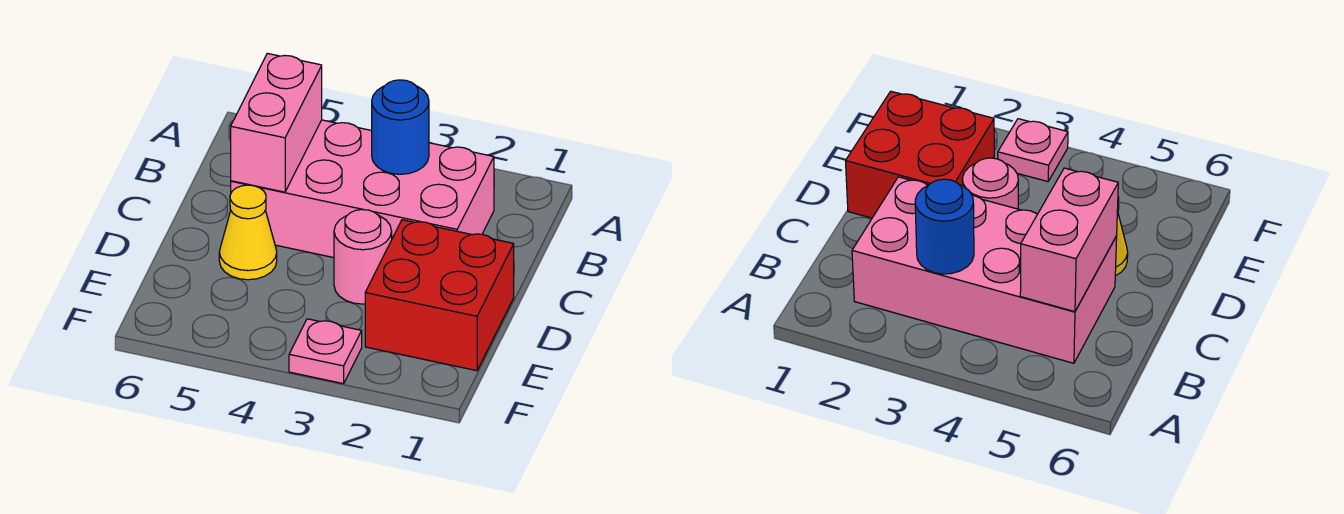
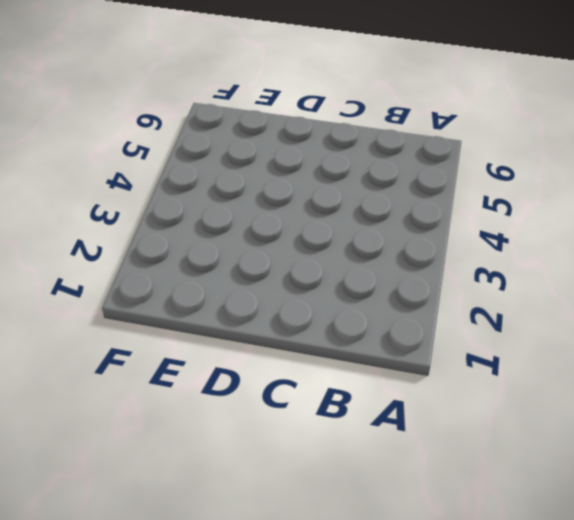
none -> pink 2x4 brick [231,120,494,258]
none -> red 2x2 brick [365,220,514,371]

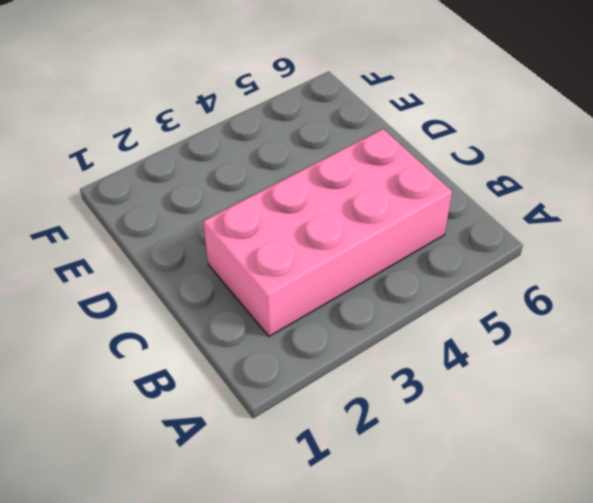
none -> red 2x2 brick [365,220,514,371]
none -> pink 1x1 round brick [334,210,392,304]

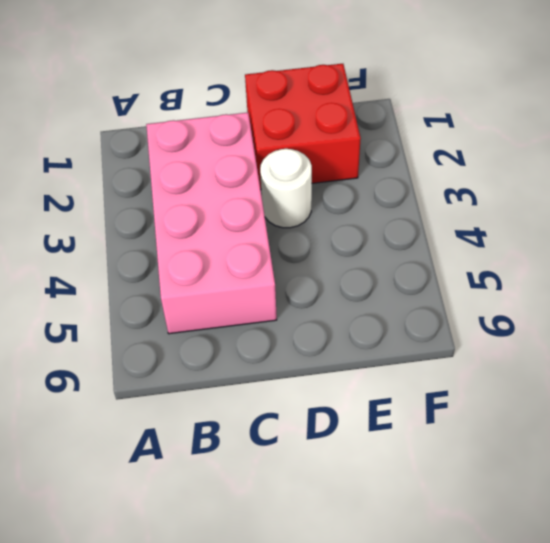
white 1x1 round brick [260,149,312,228] -> pink 1x1 round brick [334,210,392,304]
none -> yellow 1x1 cone [219,185,277,280]
none -> pink 1x1 plate [289,319,362,384]

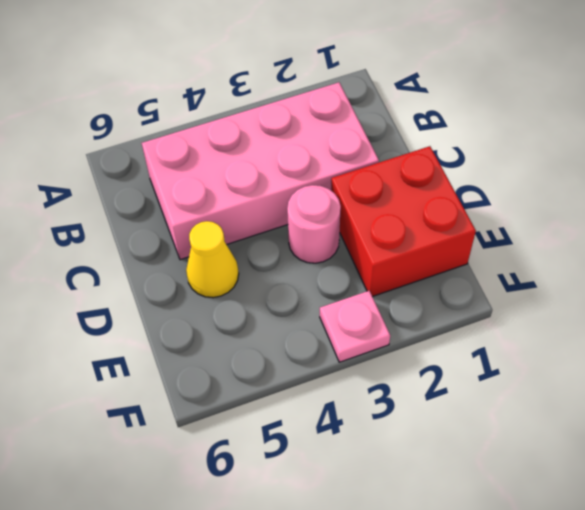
none -> blue 1x1 round brick [372,80,429,174]
none -> pink 1x2 brick [231,53,322,192]

